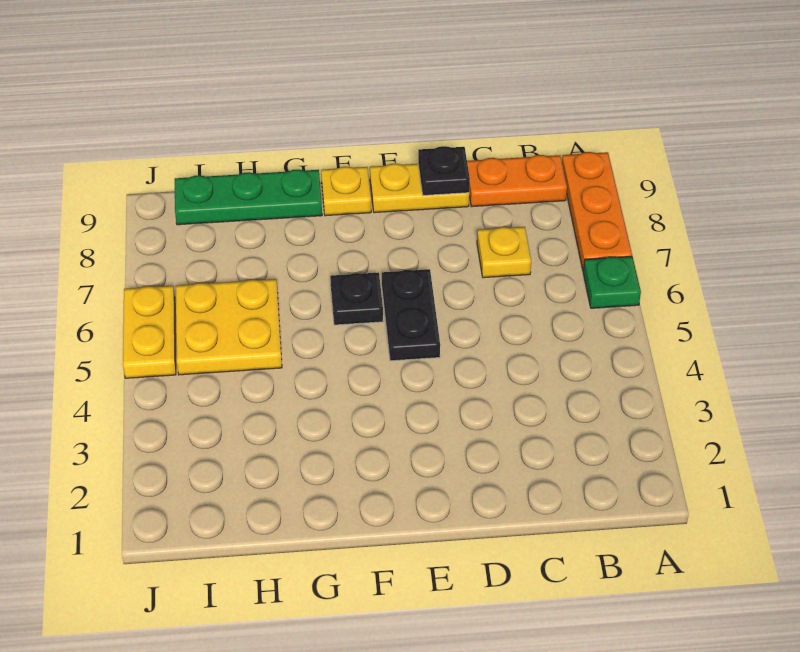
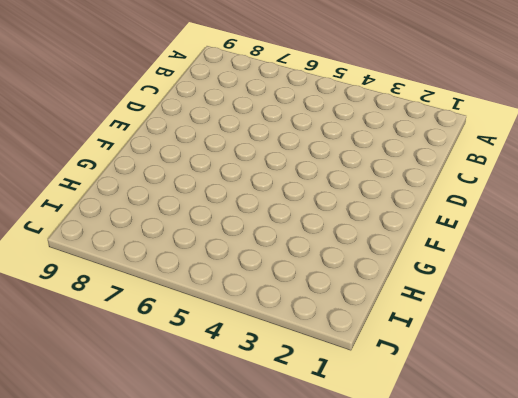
none -> green 1x1 plate [583,256,641,308]
none -> orange 1x3 plate [562,152,632,271]
none -> orange 1x2 plate [467,155,567,207]

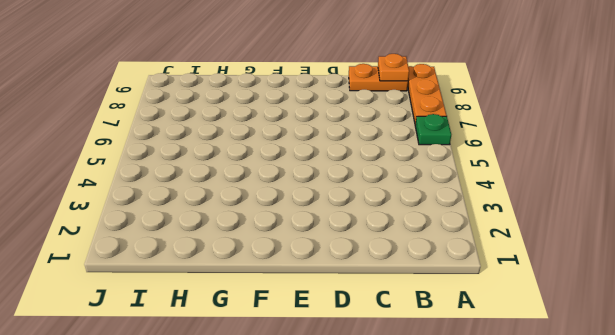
orange 1x1 plate [378,54,409,81] -> none
none -> yellow 1x1 plate [477,227,531,278]
none -> yellow 1x2 plate [370,164,469,213]
none -> black 1x2 plate [382,269,440,361]

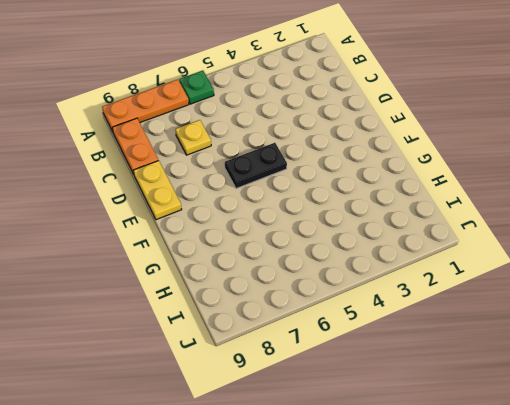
none -> black 1x1 plate [330,272,383,325]
none -> yellow 1x1 plate [321,167,371,216]
none -> green 1x3 plate [175,170,322,225]

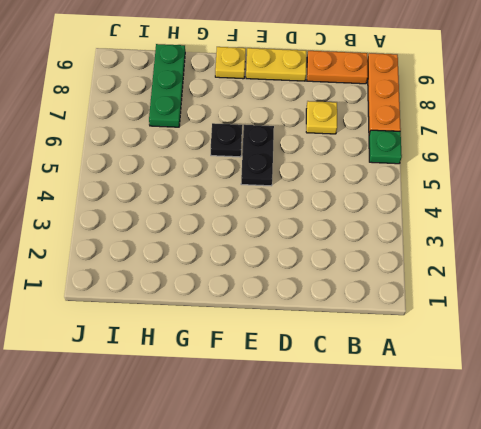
green 1x3 plate [149,44,185,127] -> green 1x3 plate turned to [175,170,322,225]
none -> yellow 2x2 plate [176,279,282,375]
none -> yellow 1x2 plate [123,286,176,378]
none -> black 1x1 plate [418,146,470,195]

